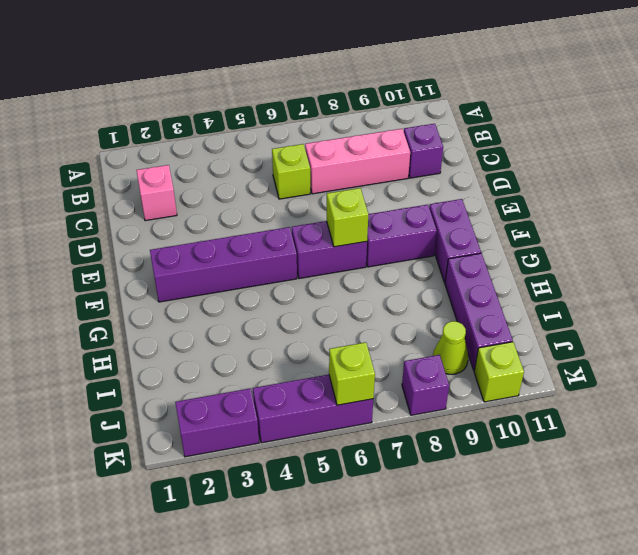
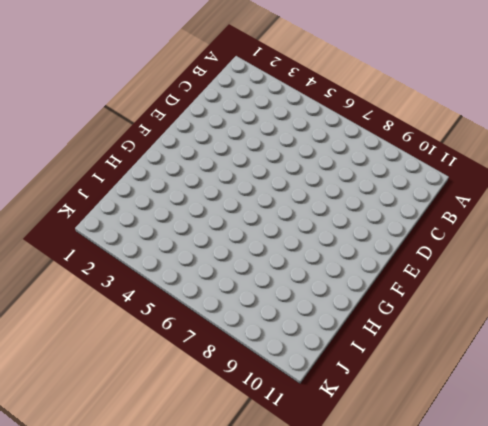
none -> pink 1x1 brick [136,165,177,221]
none -> lime 1x1 brick [272,144,310,199]
none -> pink 1x3 brick [305,129,410,194]

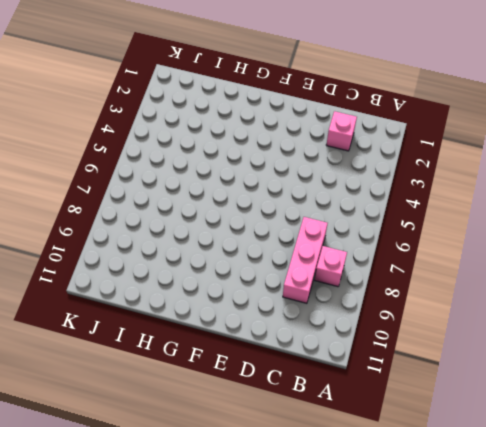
pink 1x1 brick [315,246,347,287] -> none
none -> lime 1x1 brick [272,144,310,199]
none -> purple 1x1 brick [404,124,443,178]
none -> purple 1x4 brick [150,227,297,302]

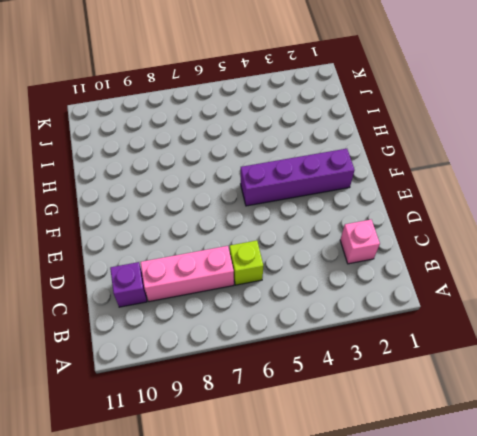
none -> purple 1x2 brick [292,221,367,279]
none -> purple 1x2 brick [366,205,437,267]
none -> purple 1x2 brick [429,199,481,283]

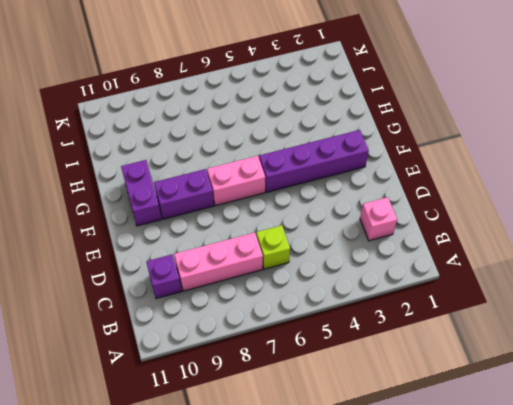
pink 1x2 brick [207,156,265,206] -> purple 1x2 brick [292,221,367,279]
none -> purple 1x3 brick [445,253,513,370]
none -> lime 1x1 cone [433,321,468,374]
none -> purple 1x2 brick [175,388,259,457]

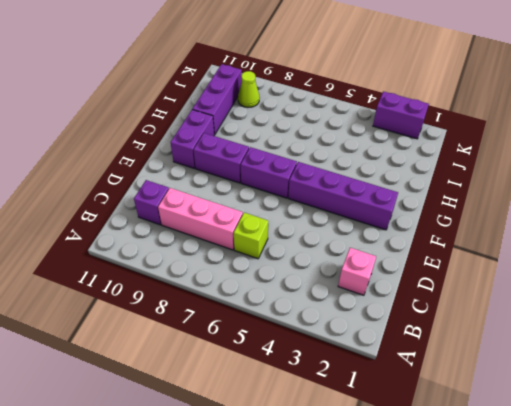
none -> purple 1x3 brick [253,375,373,443]
none -> purple 1x1 brick [402,355,449,415]
none -> lime 1x1 brick [474,342,524,402]

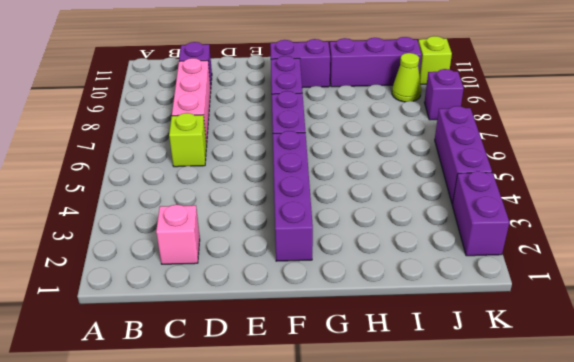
none -> lime 1x1 brick [327,188,368,247]
none -> lime 1x1 brick [329,342,375,405]

